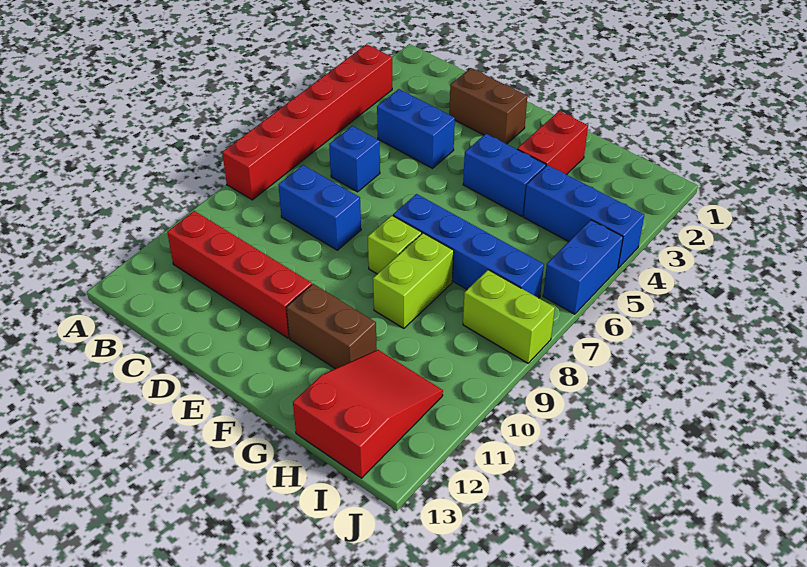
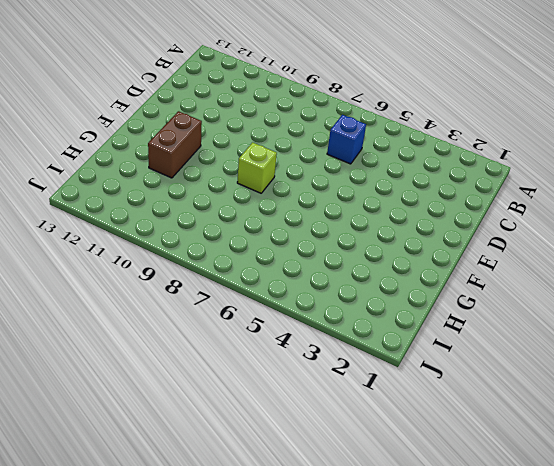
none -> red 1x6 brick [222,44,392,200]
none -> red 1x4 brick [167,211,312,338]
none -> blue 1x2 brick [377,89,455,168]

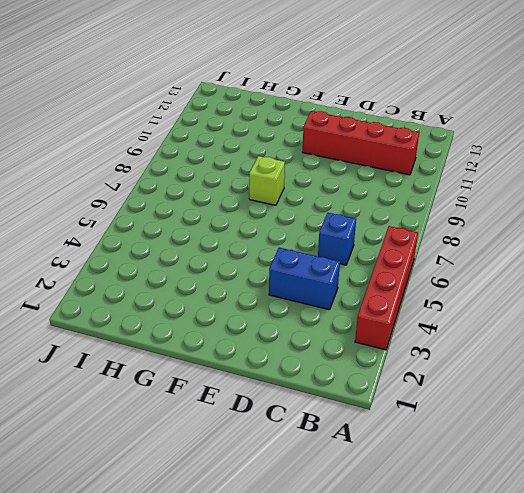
red 1x4 brick [355,226,418,350] -> red 1x6 brick [222,44,392,200]
none -> blue 1x2 brick [278,165,361,250]
none -> brown 1x2 brick [449,68,527,144]
none -> blue 1x2 brick [463,134,546,216]

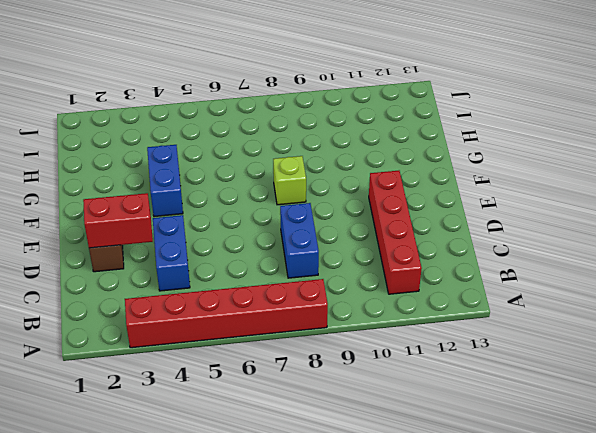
red 1x2 brick [83,193,153,248] -> red 1x2 brick moved to [517,111,588,175]
none -> blue 1x1 brick [329,126,380,192]
none -> blue 1x4 brick [393,194,544,298]
none -> brown 1x2 brick [286,284,377,369]

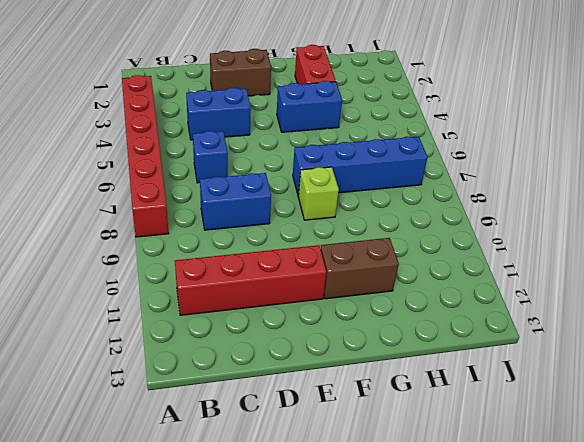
none -> lime 1x2 brick [373,233,454,328]
none -> blue 1x3 brick [524,165,644,268]
none -> red 2x3 slope [293,350,443,478]

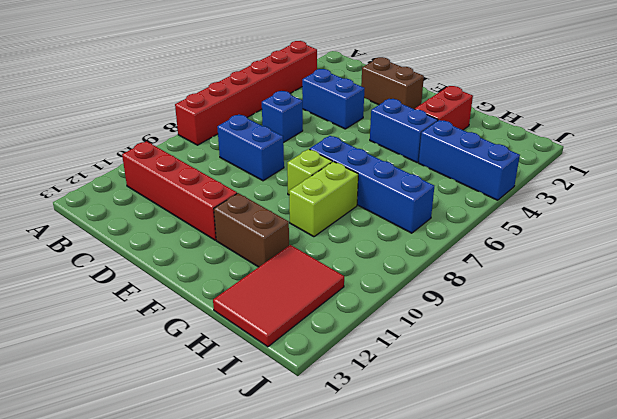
red 2x3 tile [213,245,344,347] -> red 2x3 slope [293,350,443,478]
none -> lime 1x2 brick [463,270,555,363]
none -> blue 1x2 brick [543,220,623,314]

